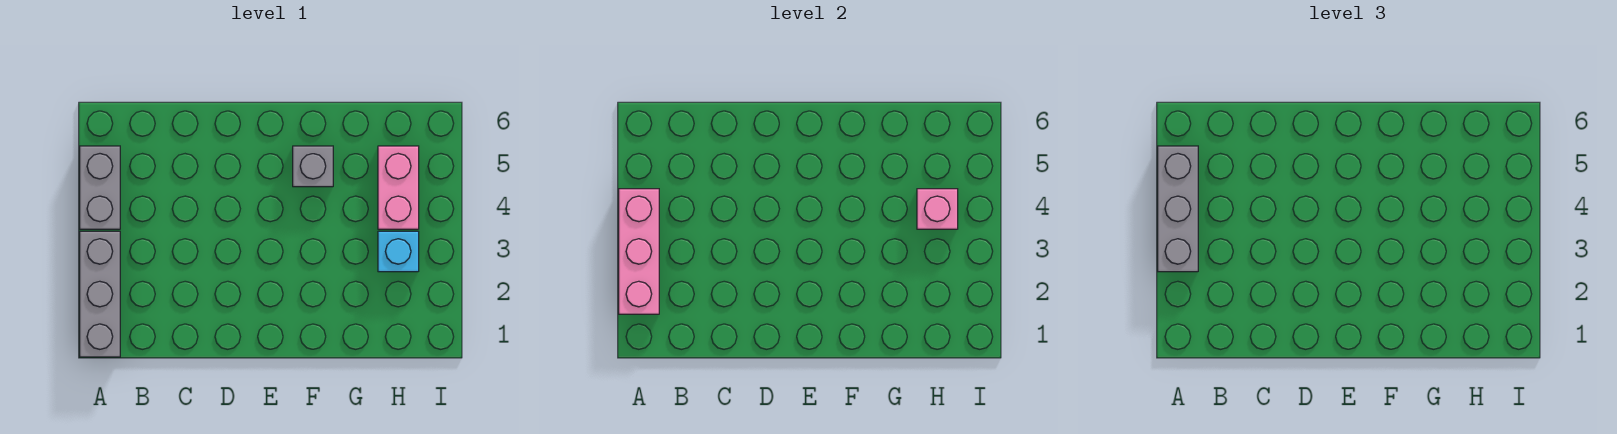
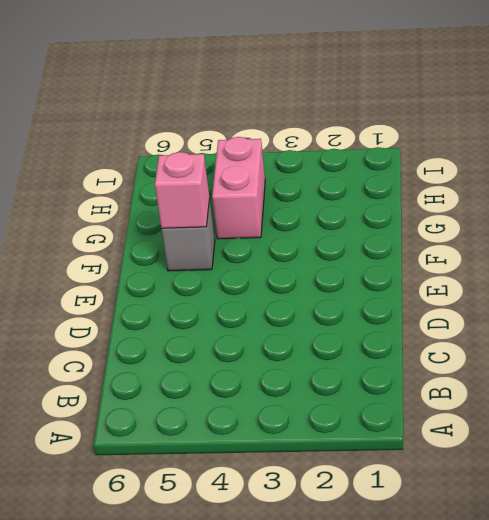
pink 1x1 brick [155,152,210,228] -> pink 1x1 brick moved to [917,189,958,229]
pink 1x2 brick [212,137,265,239] -> pink 1x2 brick turned to [378,146,419,229]
none -> grey 1x3 brick [80,231,120,357]
none -> grey 1x2 brick [80,146,120,229]

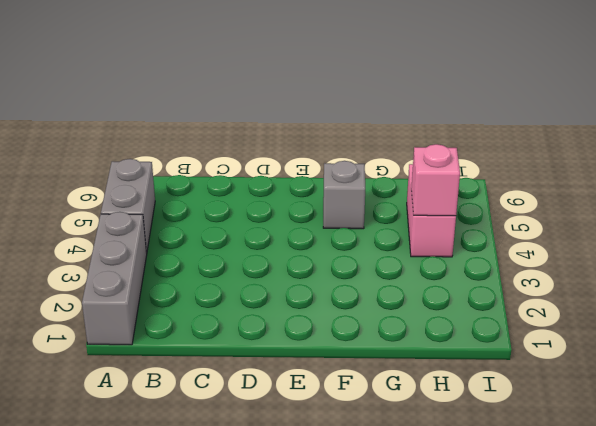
none -> cyan 1x1 brick [378,231,419,272]
none -> pink 1x3 brick [619,189,659,314]

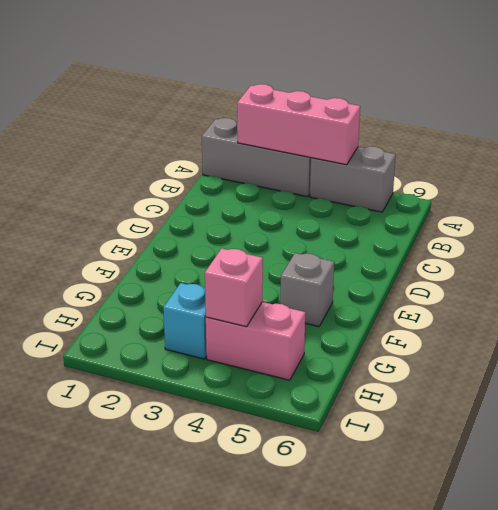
none -> grey 1x3 brick [1158,146,1198,272]

